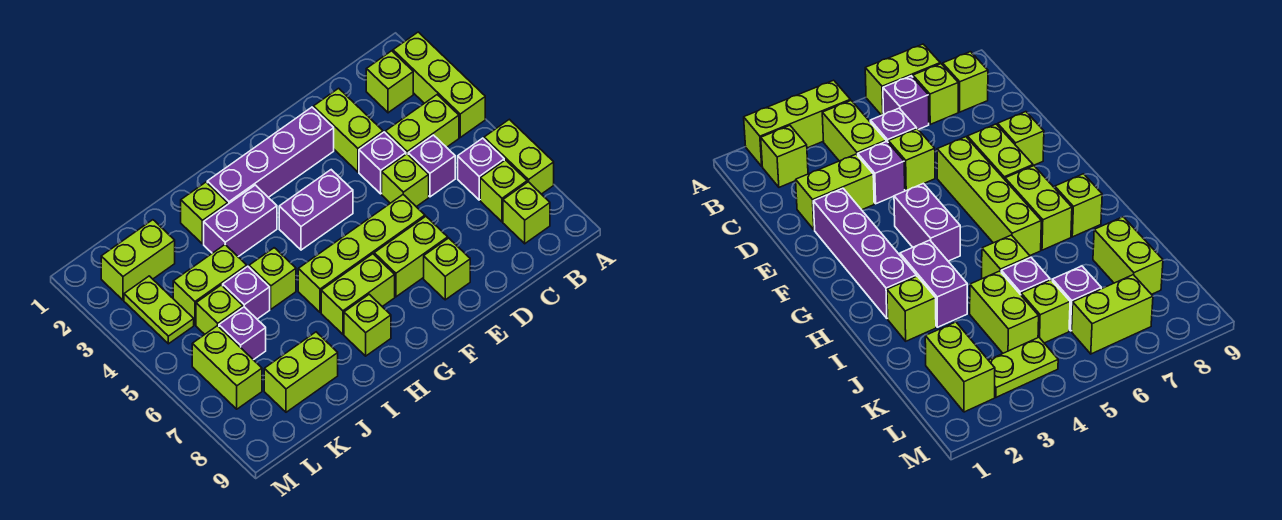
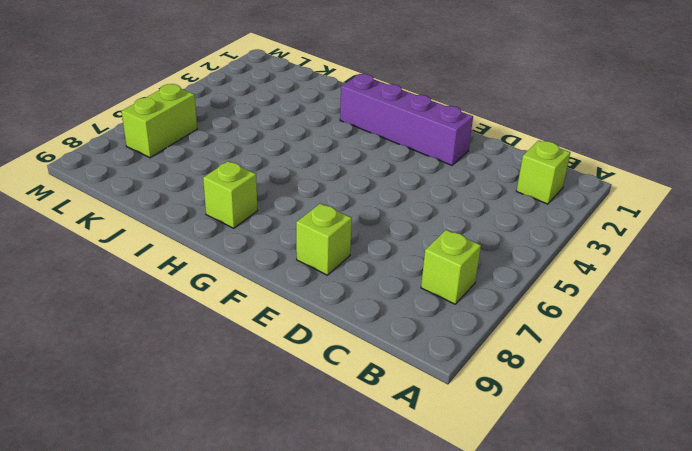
none -> lime 1x3 brick [393,32,485,137]
none -> lime 1x2 brick [484,119,554,194]
none -> lime 1x2 brick [385,95,459,154]

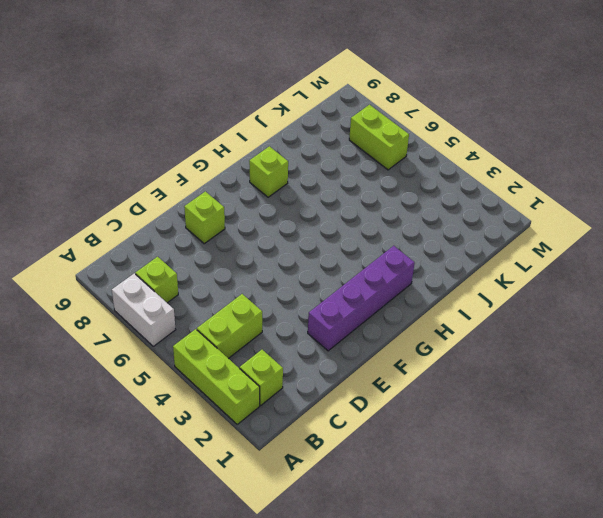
white 1x2 brick [112,273,176,346] -> lime 1x2 brick [484,119,554,194]
none -> purple 1x1 brick [458,138,504,200]
none -> lime 1x1 brick [503,182,550,244]
none -> purple 1x1 brick [408,135,455,197]

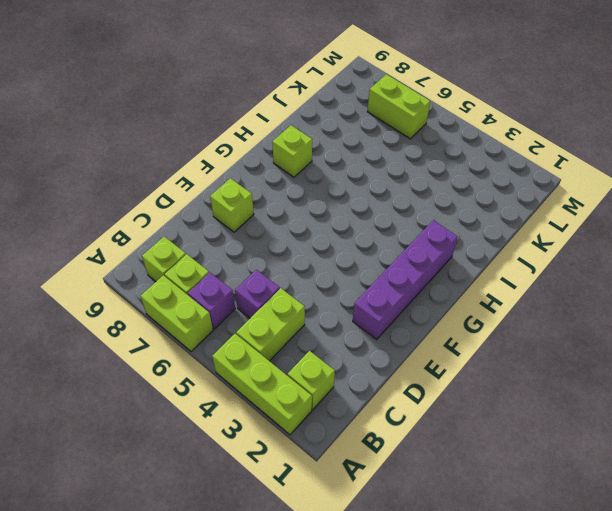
none -> lime 1x2 brick [313,88,383,172]
none -> purple 1x1 brick [359,132,406,194]
none -> lime 1x1 brick [382,154,429,207]

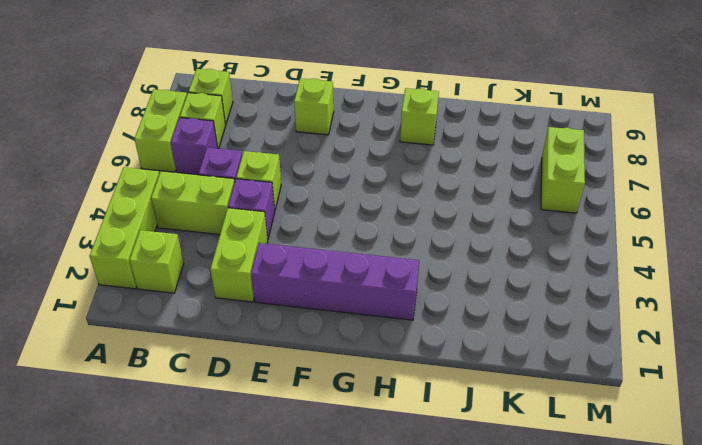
none -> lime 1x4 brick [298,195,425,312]
none -> lime 1x2 brick [374,216,448,297]
none -> purple 1x2 brick [279,170,353,250]

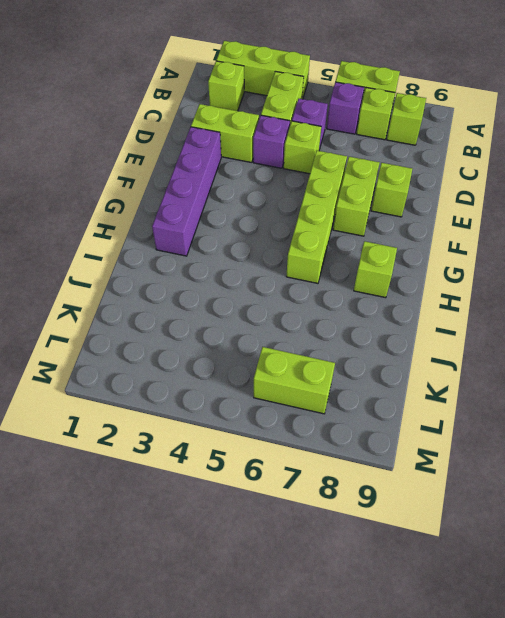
none -> purple 1x2 brick [279,170,353,250]
none -> lime 1x2 brick [321,254,395,334]
none -> purple 1x2 brick [204,185,277,257]

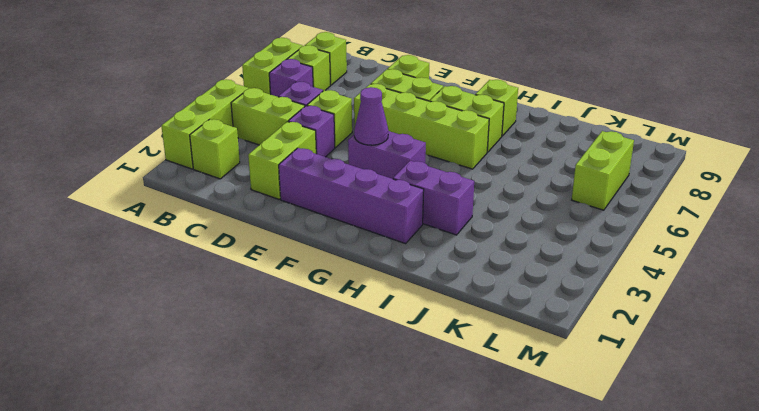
purple 1x1 cone [354,87,388,145] -> none
none -> lime 1x1 brick [181,182,228,244]
none -> lime 1x1 brick [249,248,296,309]
none -> lime 1x2 brick [173,245,247,325]

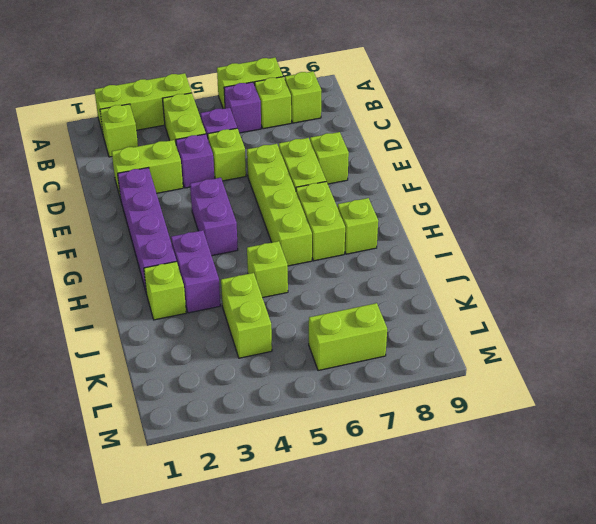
none -> purple 1x1 brick [223,266,270,319]
none -> lime 1x2 brick [264,332,338,412]
none -> lime 1x2 brick [101,220,175,300]

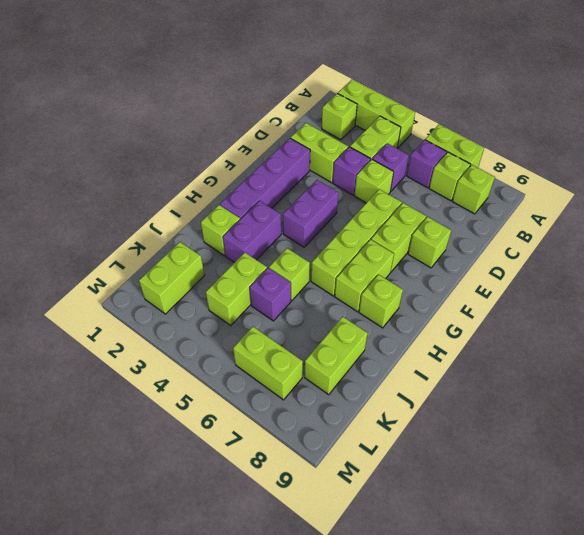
none -> lime 1x1 brick [196,285,243,334]
none -> purple 1x1 brick [219,307,266,360]
none -> lime 1x2 plate [124,276,194,344]

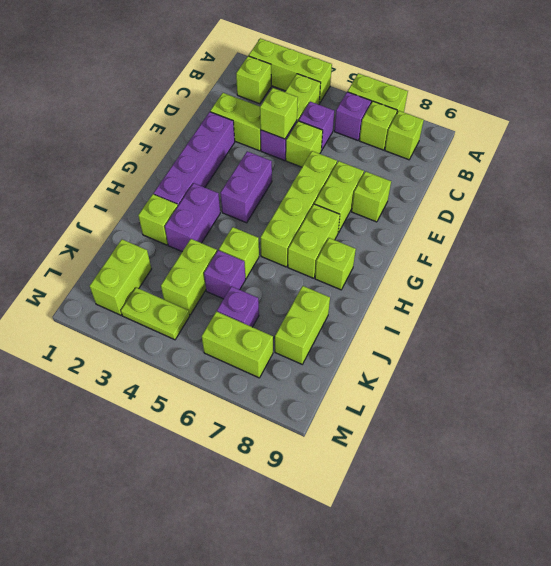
lime 1x1 brick [260,88,298,139] -> lime 1x1 brick moved to [196,285,243,334]

